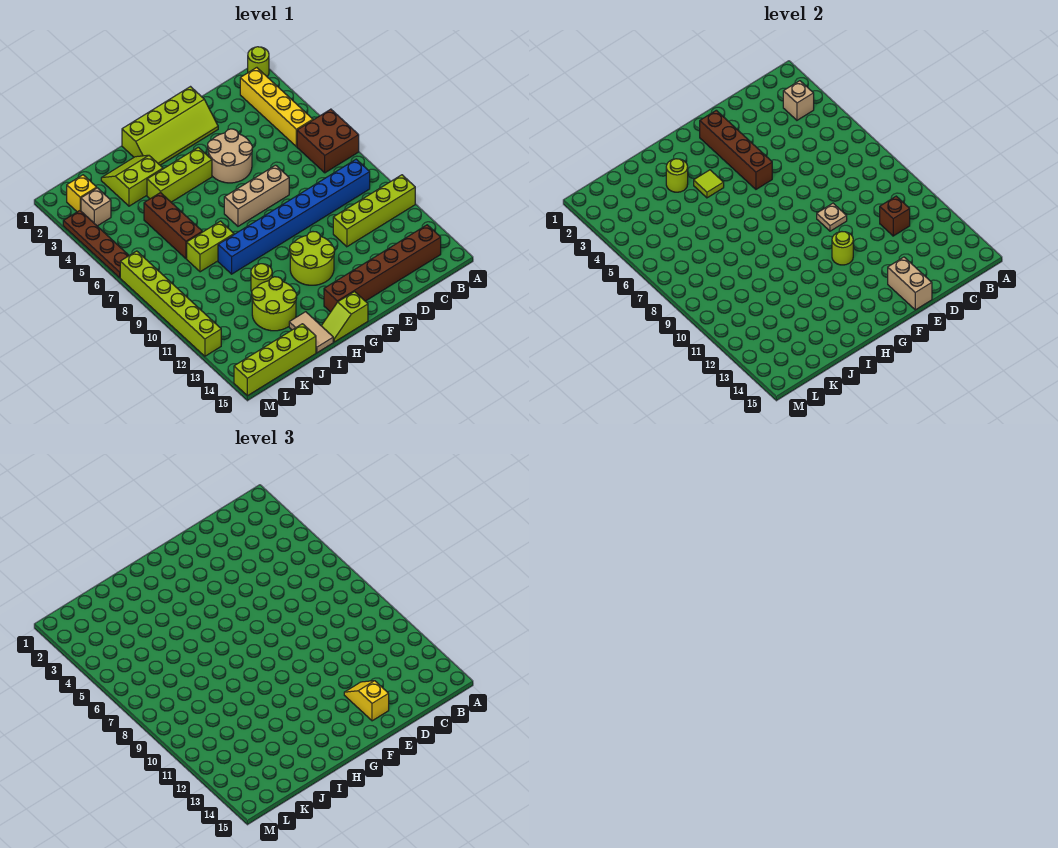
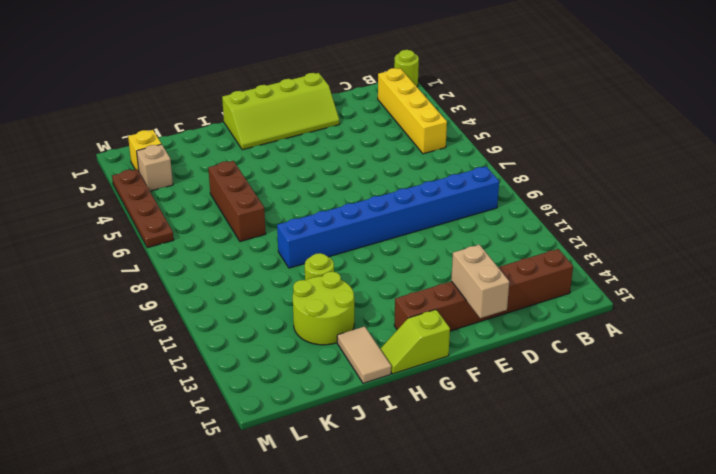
none -> brown 2x2 brick [297,109,359,173]
none -> lime 1x4 brick [333,175,415,247]
none -> tan 2x2 round brick [208,129,252,183]
none -> tan 1x3 brick [224,165,289,226]

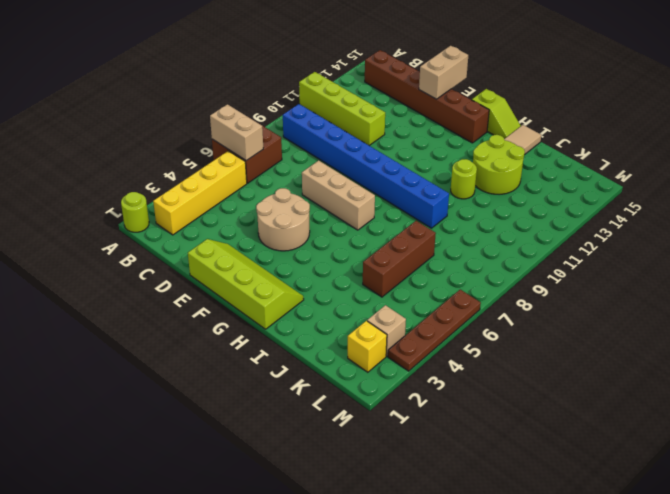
tan 1x2 brick [210,104,263,161] -> none
none -> lime 2x2 round brick [290,232,335,285]
none -> lime 1x3 brick [147,147,212,202]
none -> lime 2x2 slope [101,155,163,206]
none -> lime 1x2 brick [187,221,234,272]

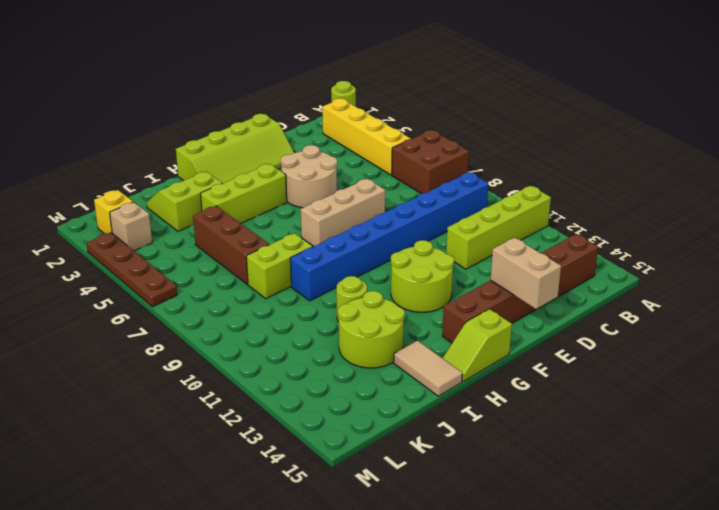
none -> lime 1x4 brick [234,324,316,396]
none -> lime 1x6 brick [120,251,221,356]
none -> tan 1x1 brick [783,81,814,120]
none -> brown 1x1 brick [880,196,910,236]

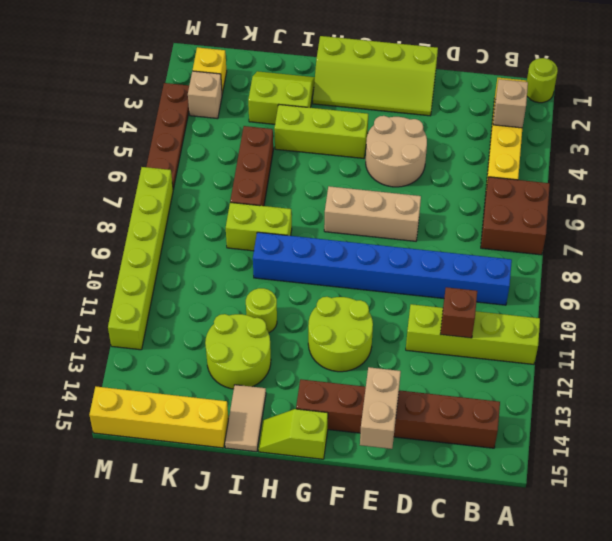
yellow 1x4 brick [89,387,228,448] -> lime 1x4 brick [234,324,316,396]
none -> tan 1x1 plate [817,203,847,231]
none -> brown 1x4 brick [700,110,772,189]
none -> lime 1x1 round brick [832,232,853,265]
none -> lime 1x1 tile [694,170,724,198]

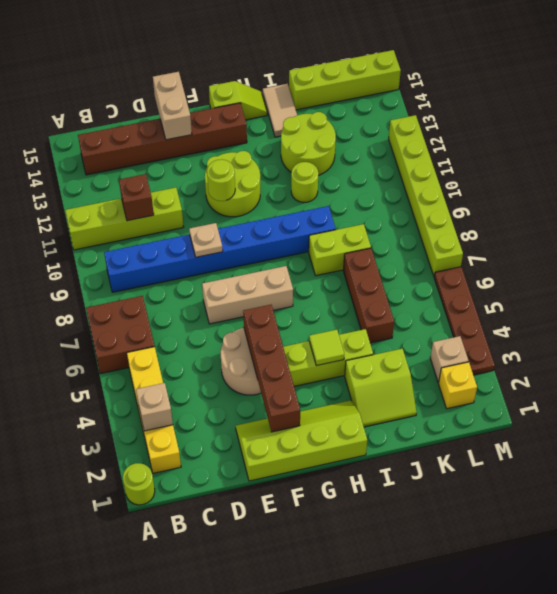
none -> lime 1x1 round brick [666,159,688,192]
none -> yellow 1x2 slope [344,681,389,721]

